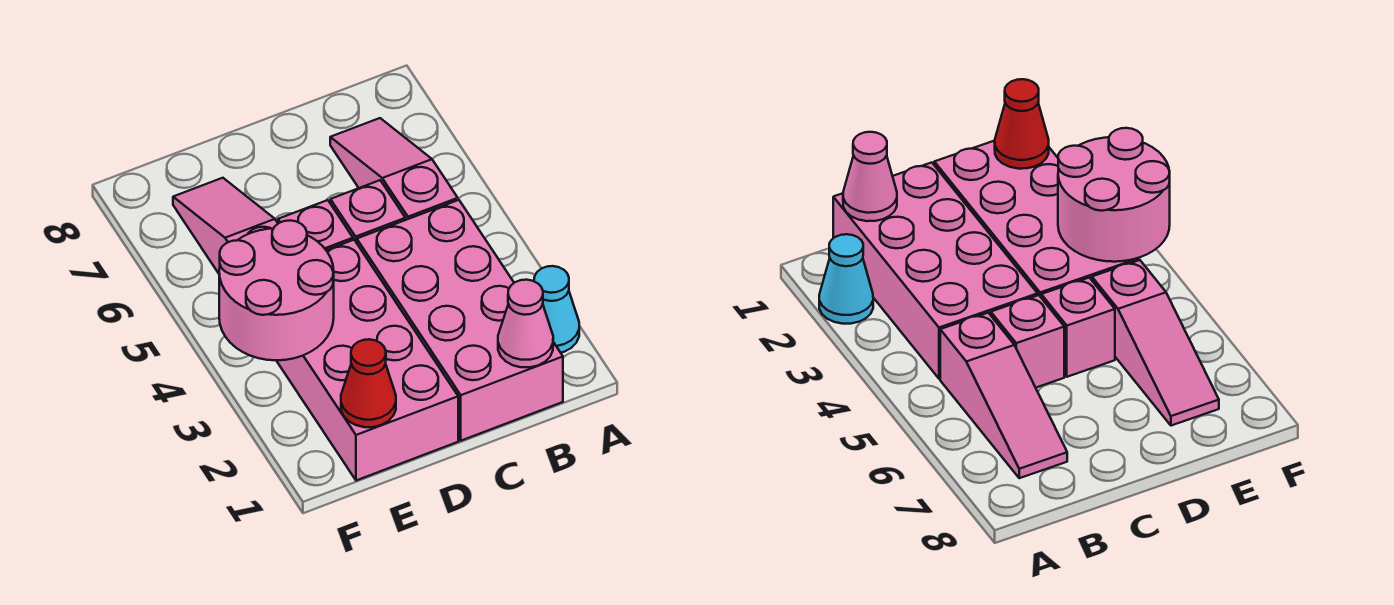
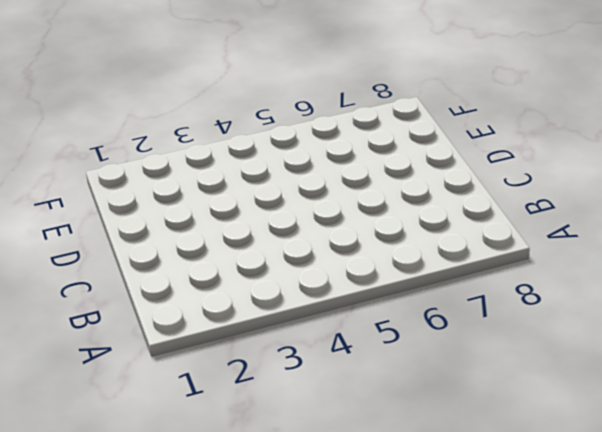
none -> cyan 1x1 cone [534,266,579,353]
none -> pink 2x4 brick [357,200,563,441]

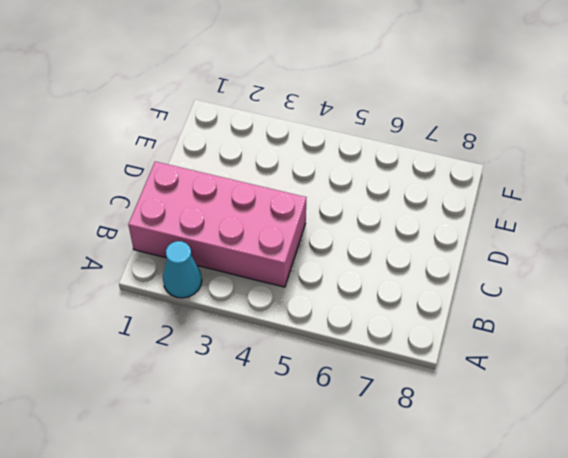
none -> pink 1x3 slope [330,118,458,220]
none -> pink 1x1 brick [331,180,405,243]

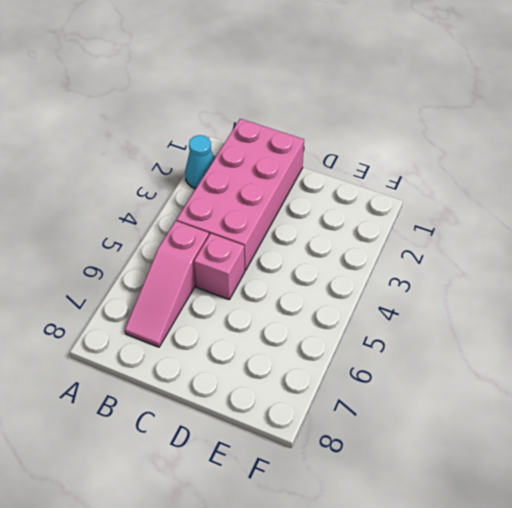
none -> pink 2x4 brick [276,240,458,480]
none -> pink 1x1 brick [278,200,353,250]

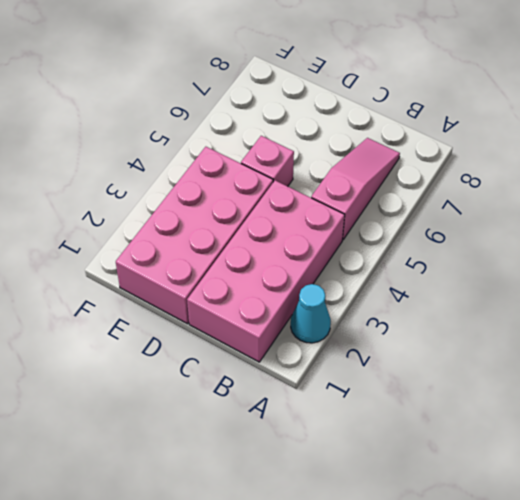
none -> pink 1x1 brick [331,180,405,243]
none -> pink 1x3 slope [173,178,278,273]

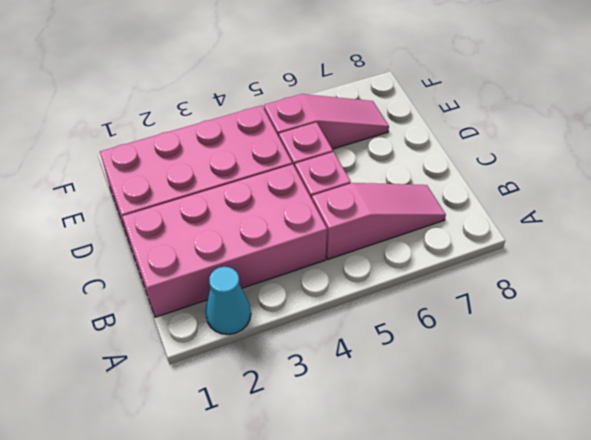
none -> pink 1x1 cone [498,280,553,367]
none -> red 1x1 cone [341,339,396,427]

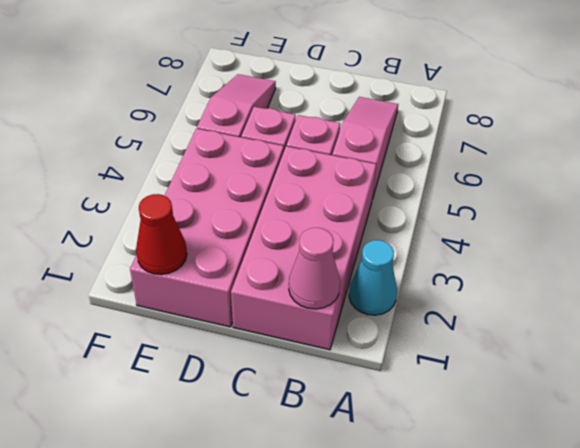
none -> pink 2x2 round brick [219,220,334,360]

